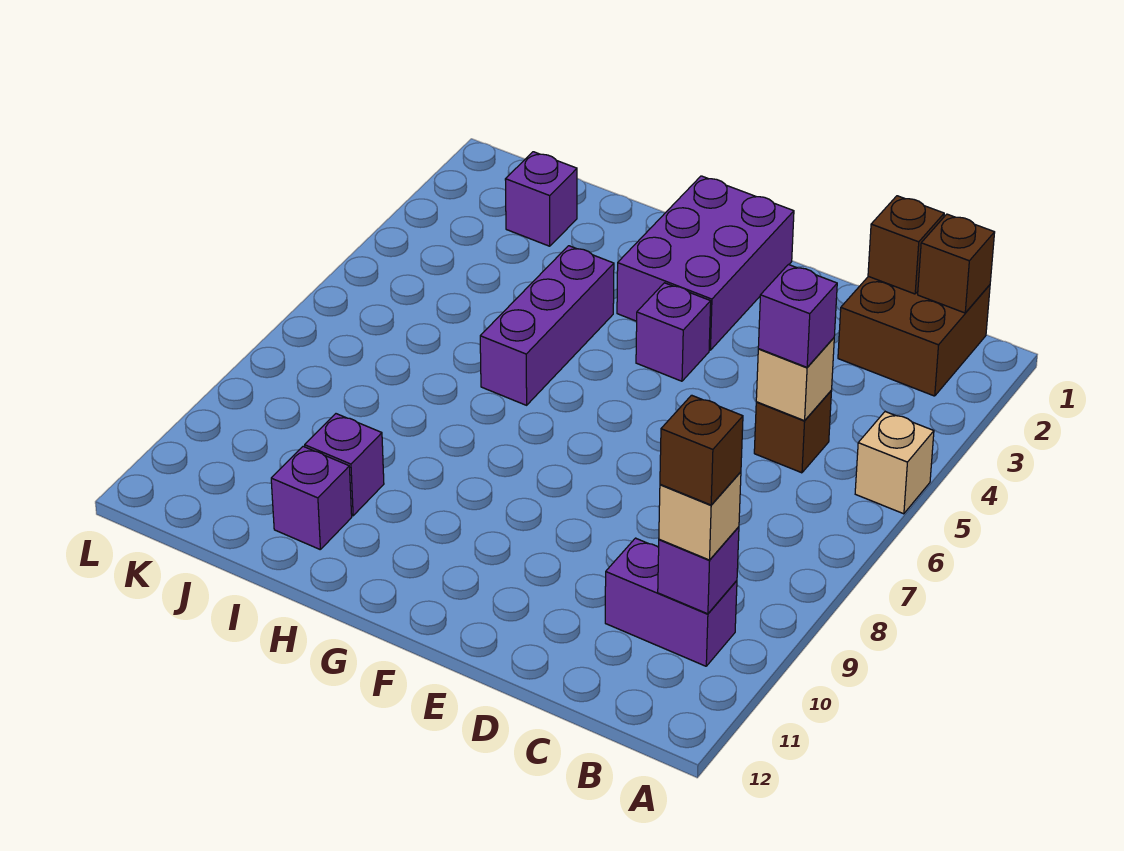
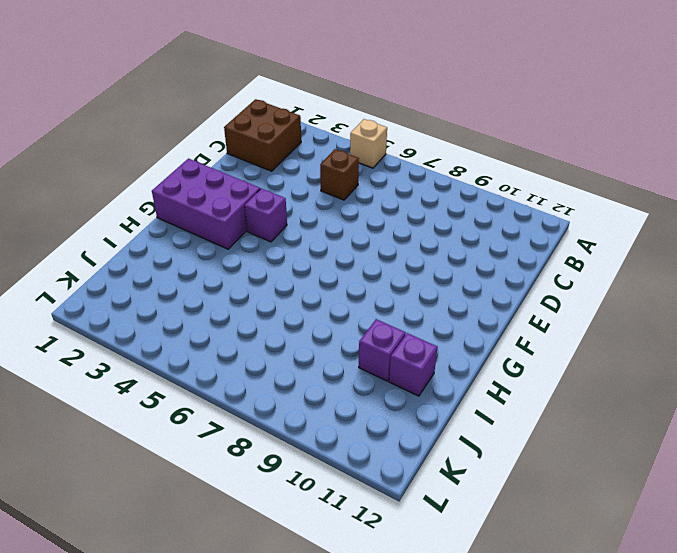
none -> purple 1x2 brick [605,538,737,666]
none -> purple 1x3 brick [480,246,614,405]
none -> purple 1x1 brick [505,152,577,246]

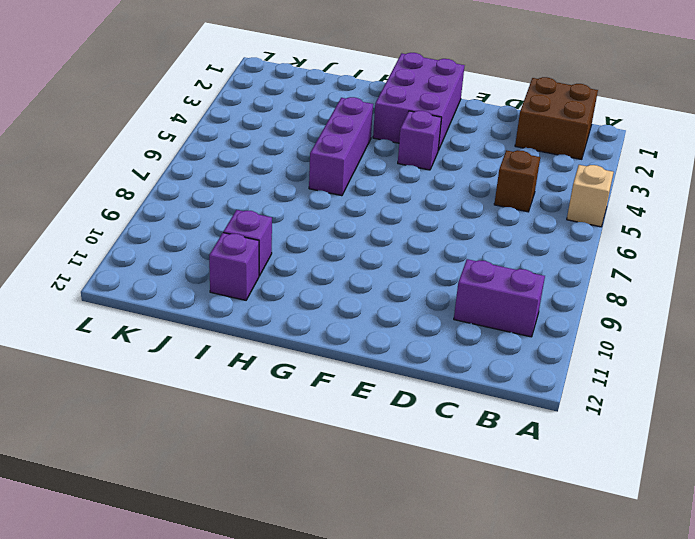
none -> purple 1x1 brick [505,152,577,246]
none -> brown 1x1 brick [918,214,995,313]
none -> purple 1x1 brick [658,527,739,614]

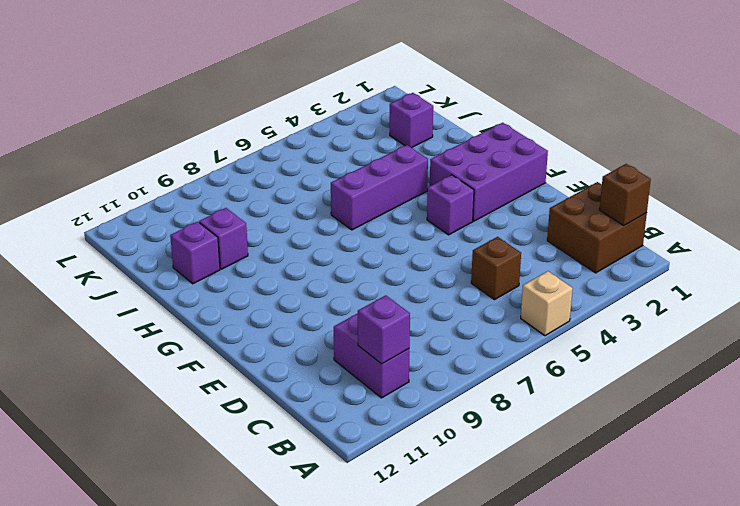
none -> brown 1x1 brick [868,196,944,294]
none -> tan 1x1 brick [756,338,834,421]
none -> tan 1x1 brick [659,472,741,560]

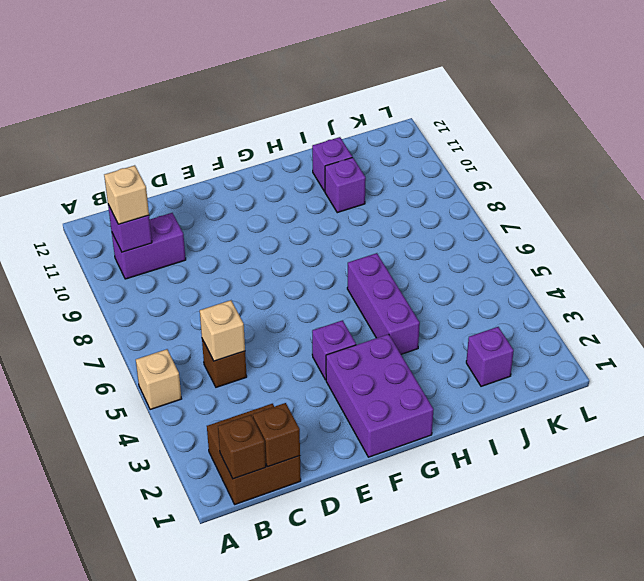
none -> purple 1x1 brick [758,265,837,367]
none -> brown 1x1 brick [660,395,743,505]

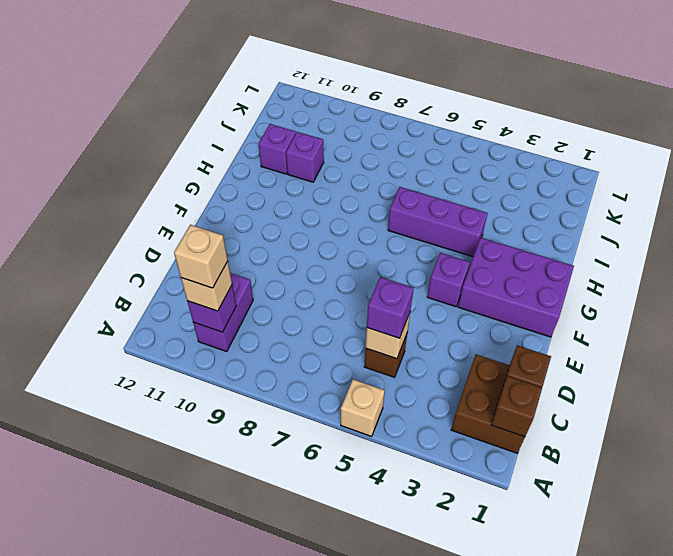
tan 1x1 brick [174,225,228,288] -> brown 1x1 brick [660,395,743,505]
none -> purple 1x1 brick [505,152,577,246]

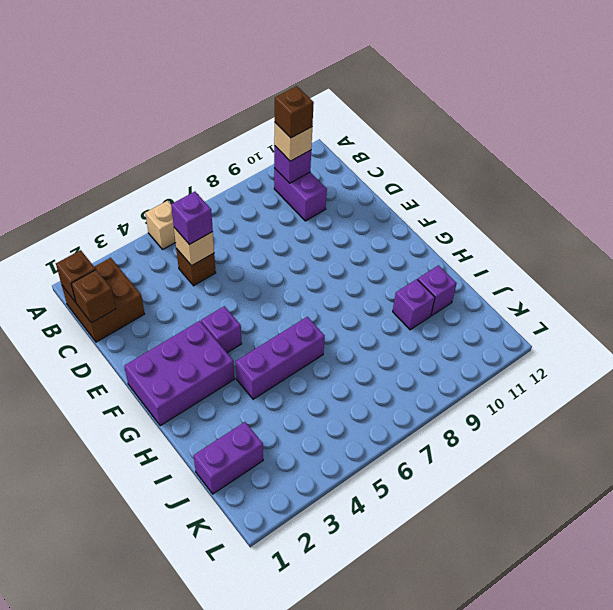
purple 1x2 brick [194,422,263,494] -> purple 1x1 brick [505,152,577,246]

